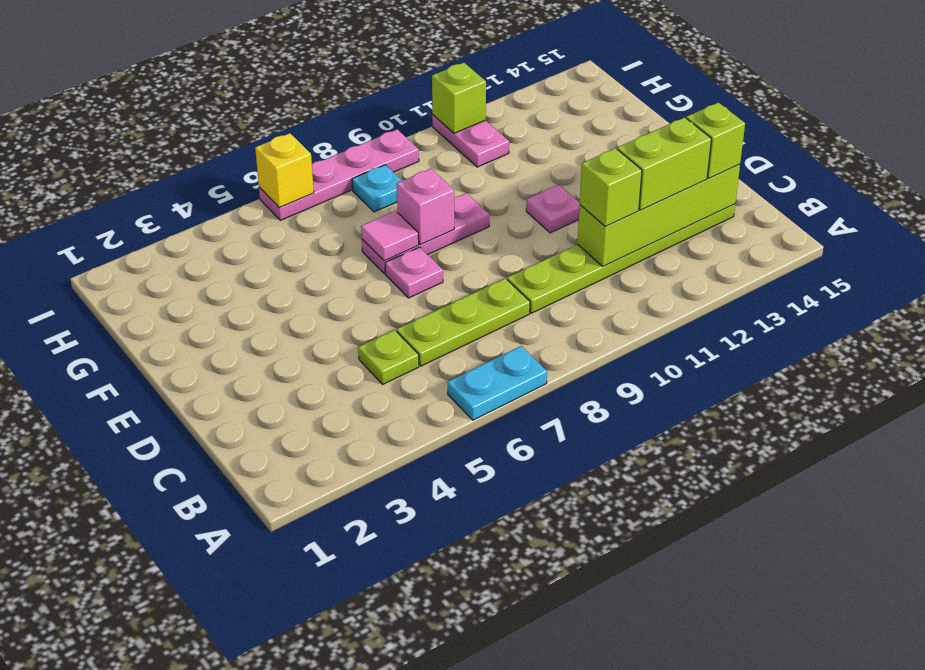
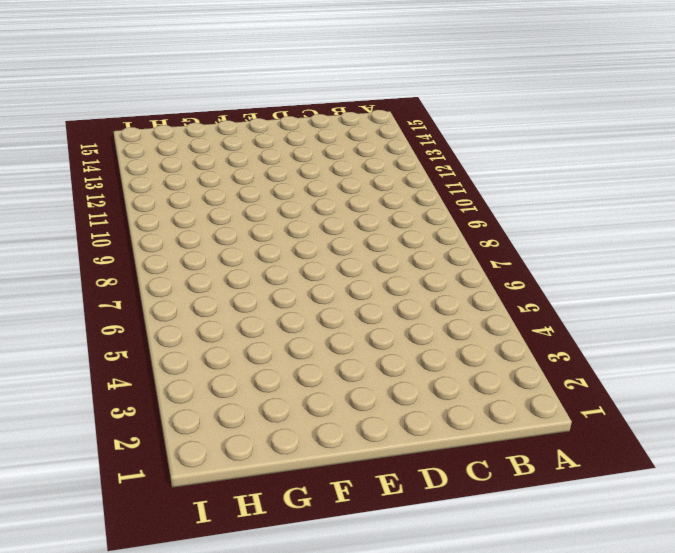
none -> cyan 1x2 plate [448,346,547,420]
none -> lime 1x1 plate [358,330,419,385]
none -> lime 1x3 plate [397,278,530,366]

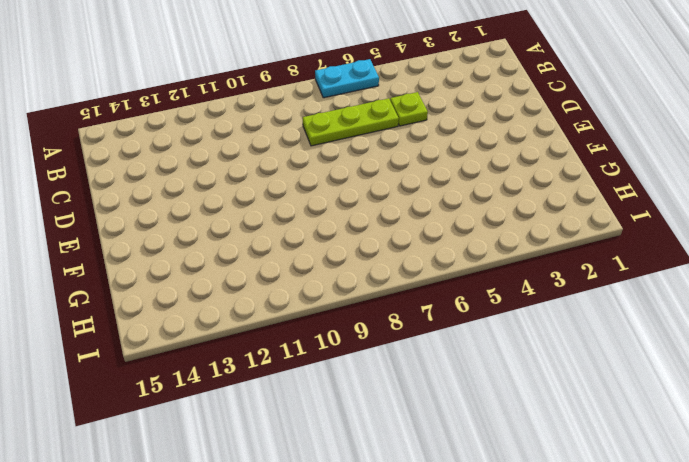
none -> lime 1x6 plate [507,204,735,313]
none -> pink 1x1 plate [385,247,443,298]
none -> pink 1x1 plate [526,185,580,233]

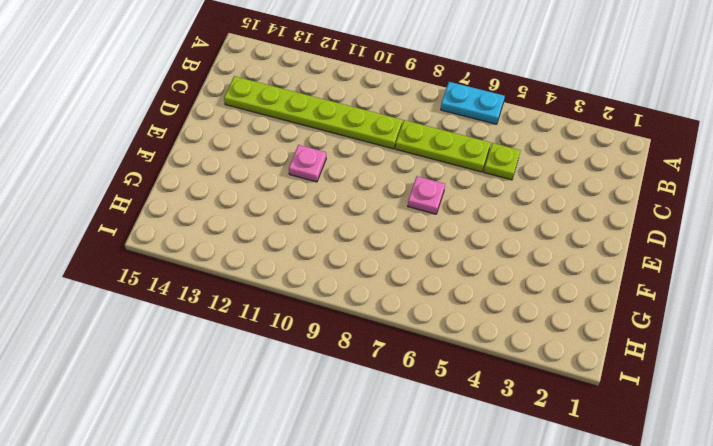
none -> pink 1x3 plate [362,193,489,274]
none -> cyan 1x1 plate [352,165,402,212]
none -> pink 1x2 plate [432,115,509,167]

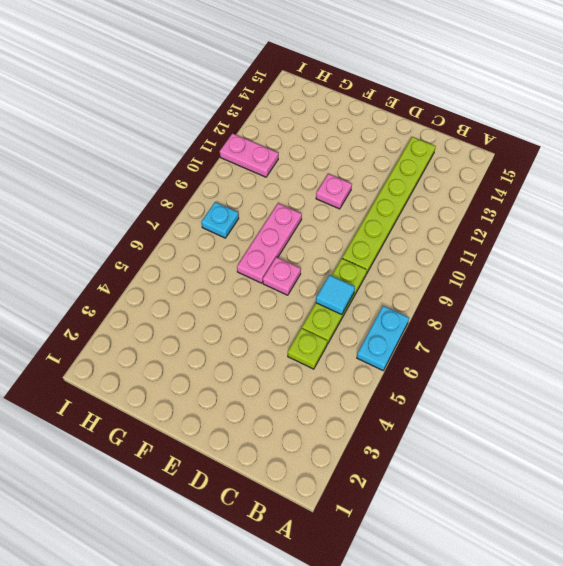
cyan 1x1 tile [316,275,355,315] -> none
none -> pink 1x4 plate [259,129,419,220]
none -> lime 1x4 brick [578,164,740,266]
none -> pink 1x1 tile [361,211,419,261]

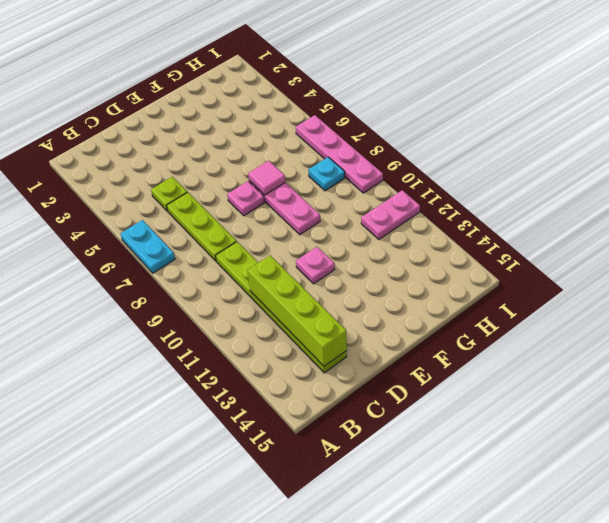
none -> pink 1x1 brick [397,169,454,245]
none -> yellow 1x1 brick [255,133,314,208]
none -> lime 1x1 brick [432,63,486,133]

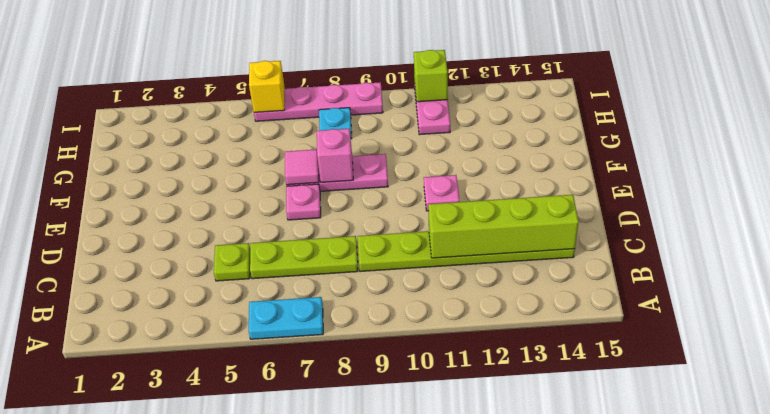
none -> lime 1x1 brick [580,148,642,227]
none -> lime 1x2 brick [617,117,711,210]
none -> lime 1x1 brick [686,102,745,178]

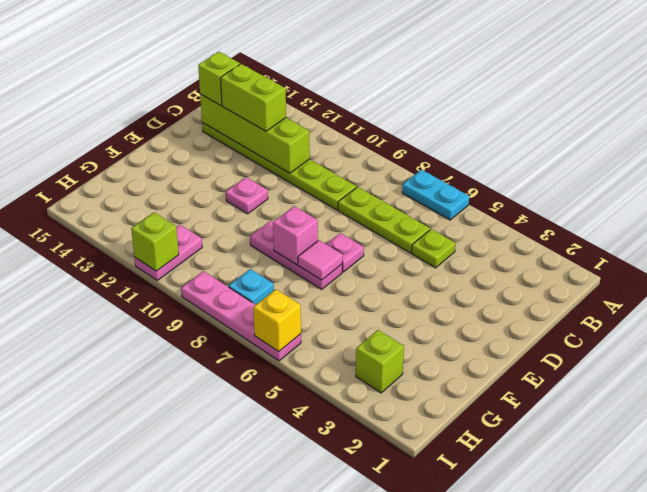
lime 1x1 brick [356,330,404,393] -> lime 1x1 brick moved to [580,148,642,227]

